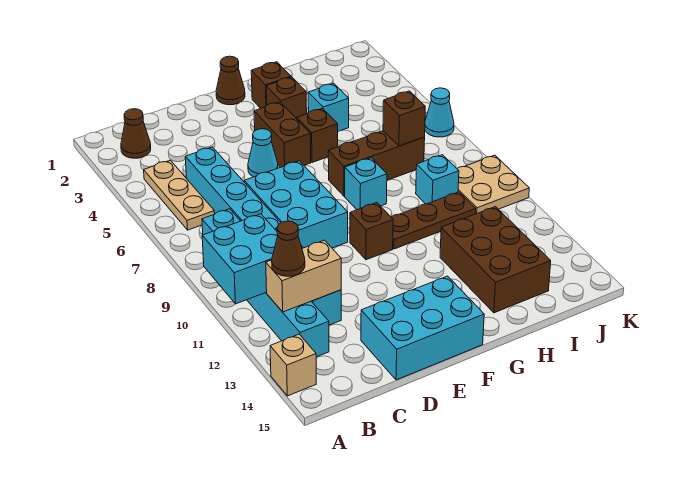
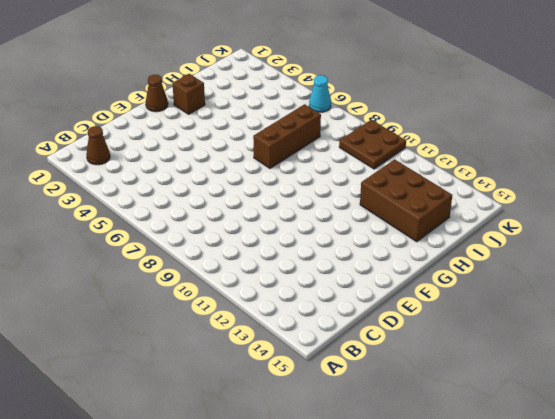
brown 2x2 plate [339,120,406,169] -> tan 2x2 plate [457,155,529,214]
none -> tan 1x1 brick [270,334,316,396]
none -> tan 1x3 plate [144,160,215,230]
none -> cyan 1x6 brick [202,209,329,357]

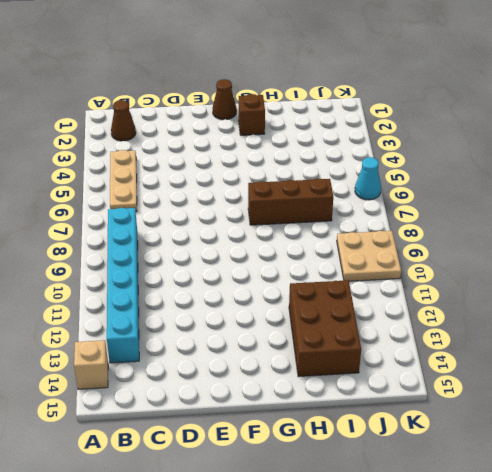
none -> cyan 1x8 brick [185,147,341,325]
none -> cyan 2x3 brick [244,161,348,248]
none -> cyan 2x3 brick [361,276,484,380]

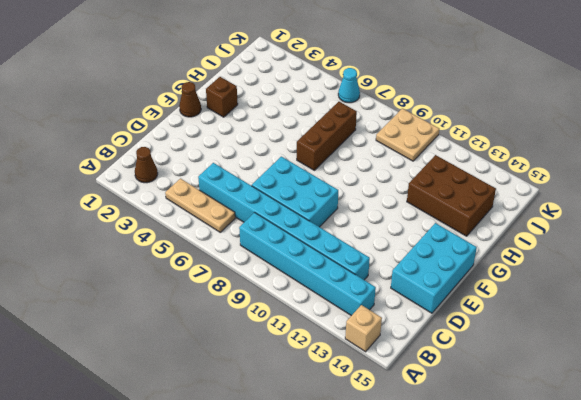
none -> cyan 1x1 cone [248,129,278,177]
none -> brown 1x2 brick [254,102,311,167]
none -> brown 1x1 brick [350,203,393,260]

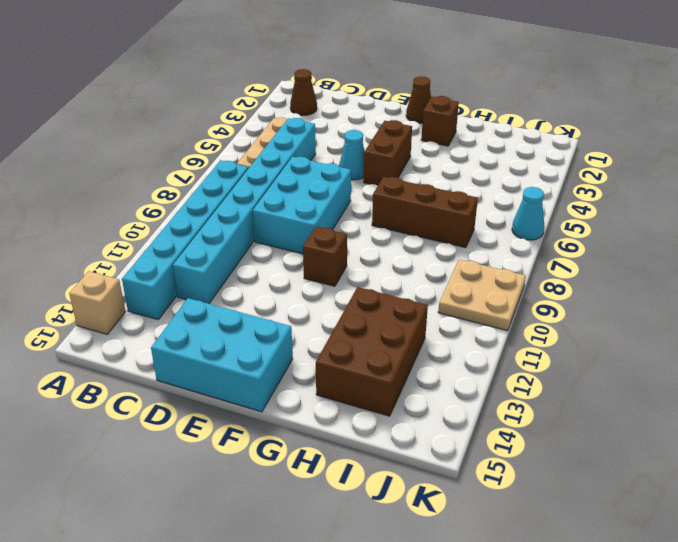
none -> brown 1x1 brick [266,77,307,119]
none -> brown 1x1 brick [297,109,338,162]
none -> cyan 1x1 brick [345,158,387,210]

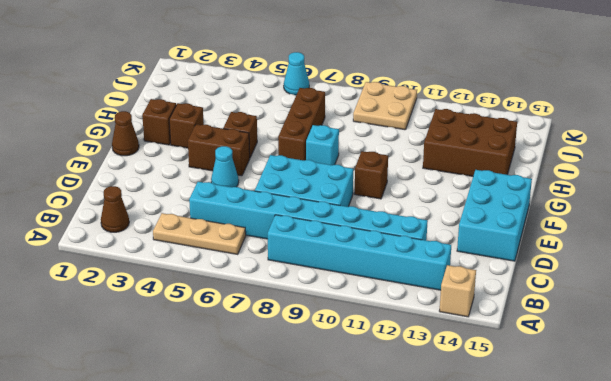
none -> brown 1x3 plate [391,192,476,249]
none -> cyan 1x1 brick [308,83,349,131]
none -> cyan 1x1 brick [416,155,459,204]

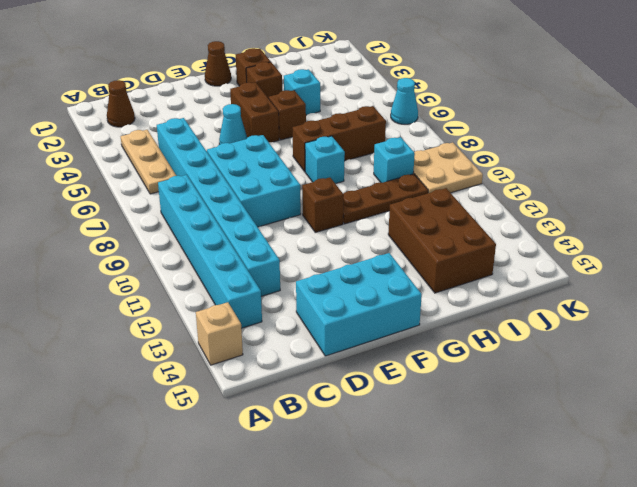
none -> cyan 2x2 brick [202,214,278,304]
none -> tan 1x2 brick [266,240,341,312]
none -> brown 1x1 brick [383,91,425,146]

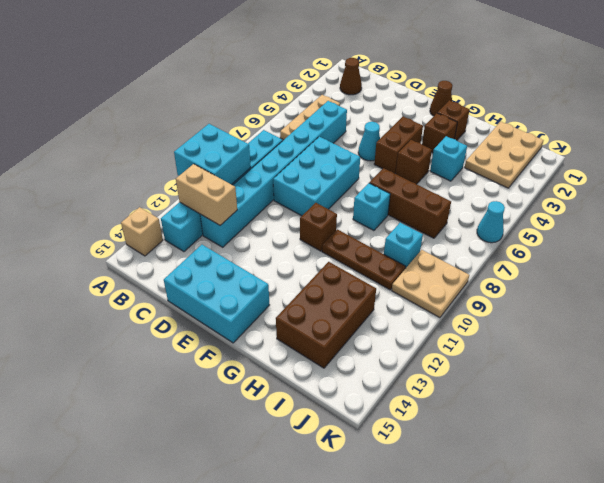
tan 2x3 plate [465,122,544,188] -> none
none -> brown 1x1 brick [383,91,425,146]
none -> brown 1x1 cone [272,221,305,276]

